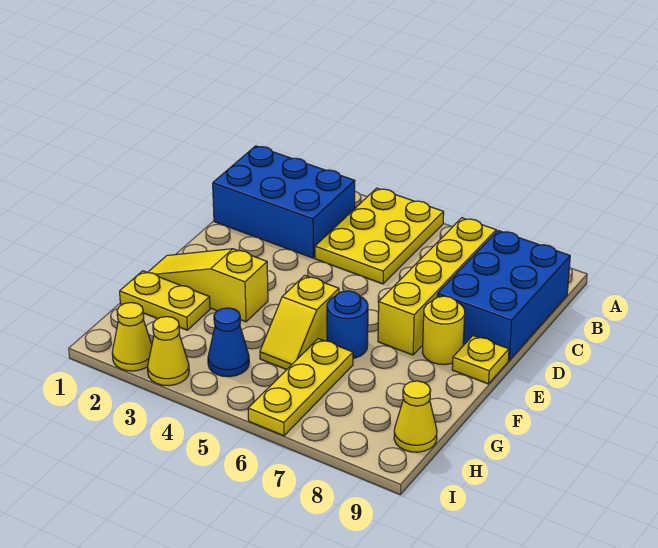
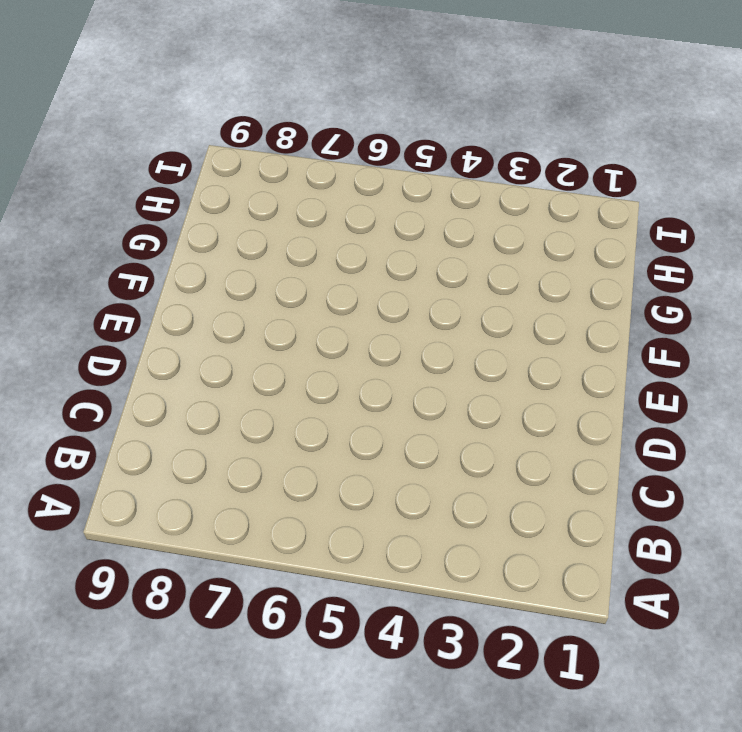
none -> yellow 2x3 plate [315,188,444,284]
none -> blue 2x3 brick [213,146,355,258]
none -> yellow 1x4 brick [378,218,496,355]

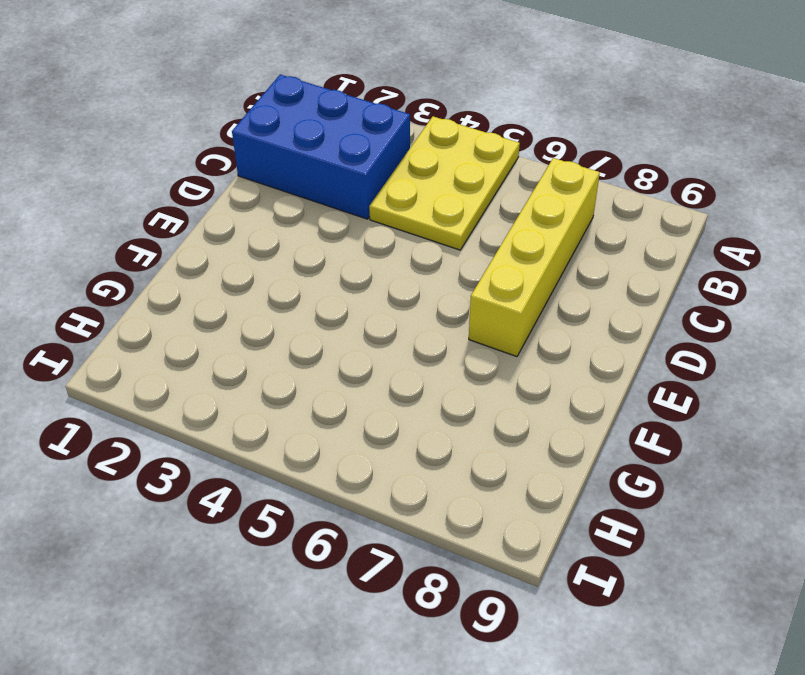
none -> blue 2x3 brick [437,230,570,360]
none -> yellow 1x1 round brick [422,296,465,365]
none -> yellow 1x1 plate [452,335,509,384]

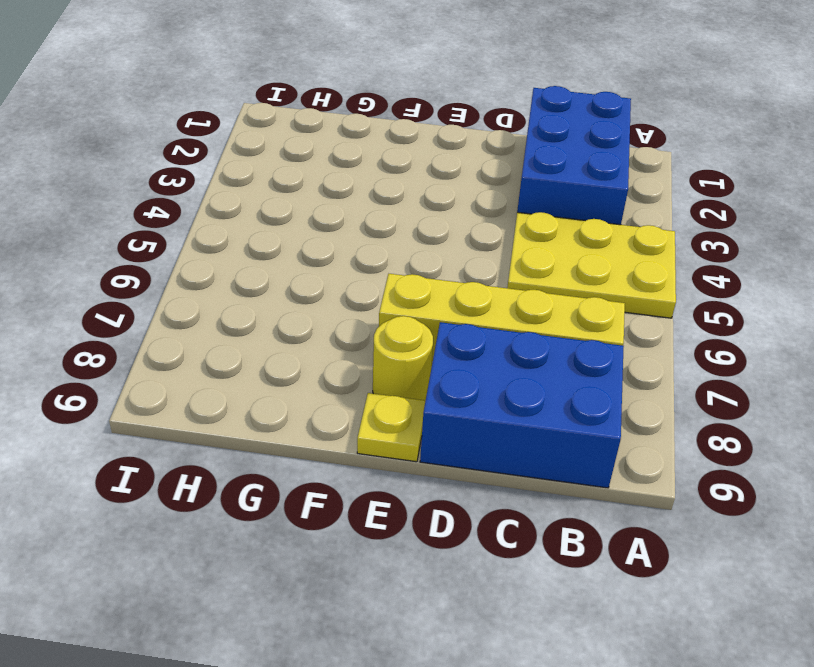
none -> yellow 1x3 slope [147,249,268,322]
none -> yellow 1x2 slope [260,275,339,370]
none -> blue 1x1 round brick [327,291,368,358]

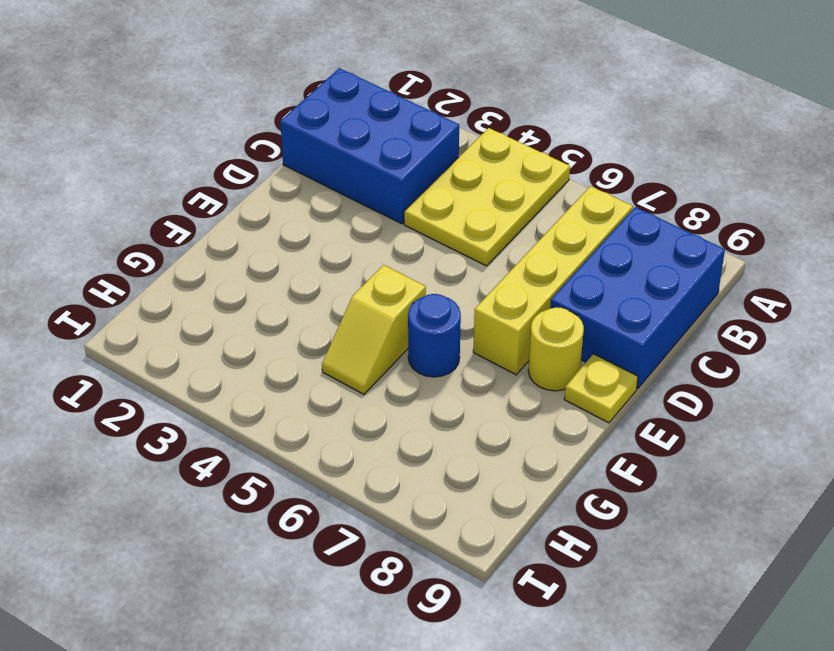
none -> yellow 1x3 slope [147,249,268,322]
none -> yellow 1x2 plate [120,271,210,330]
none -> yellow 1x3 plate [248,339,353,436]

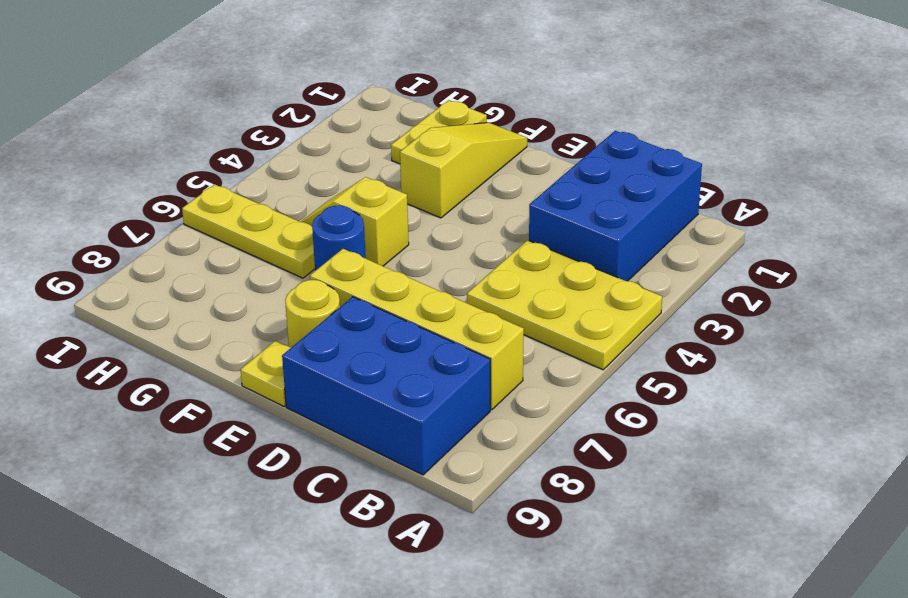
none -> blue 1x1 cone [208,308,249,377]
none -> yellow 1x1 cone [394,381,437,452]
none -> yellow 1x1 cone [112,303,152,371]

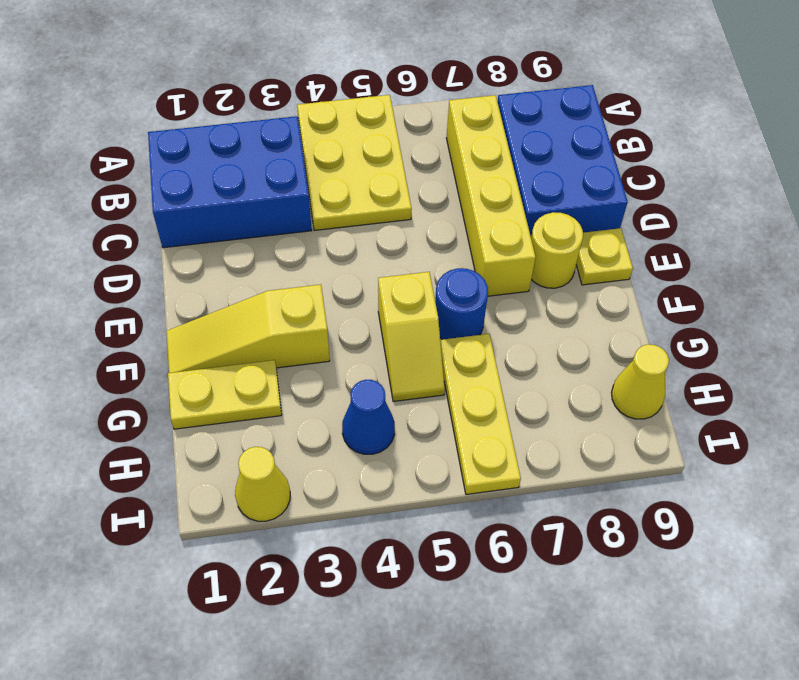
none -> yellow 1x1 cone [148,317,189,386]

